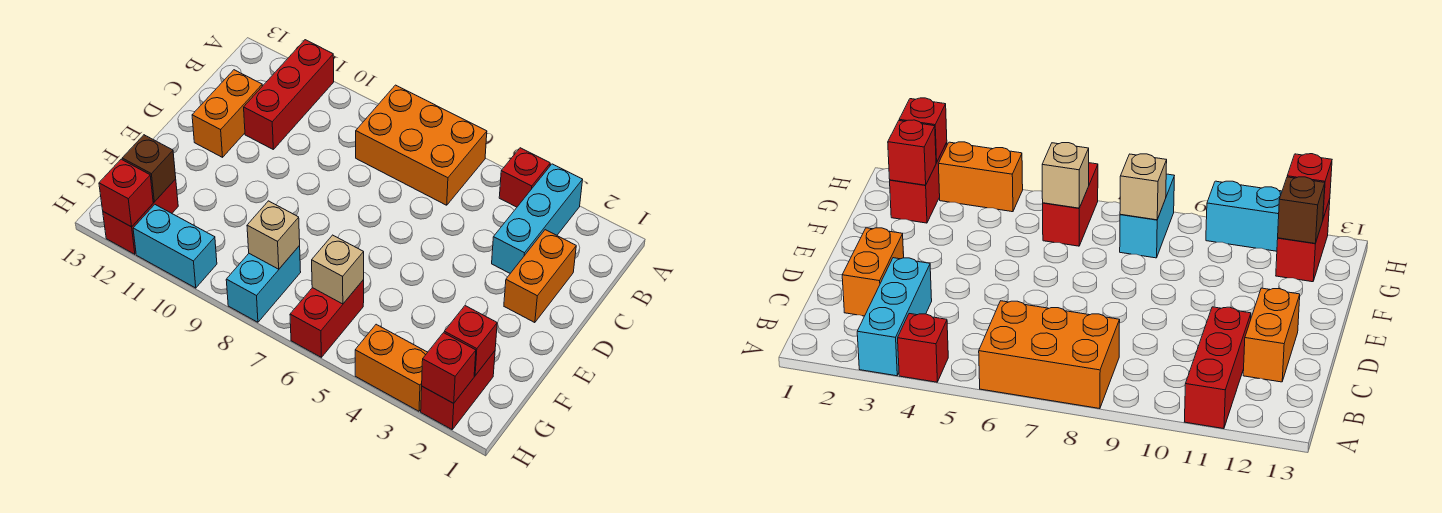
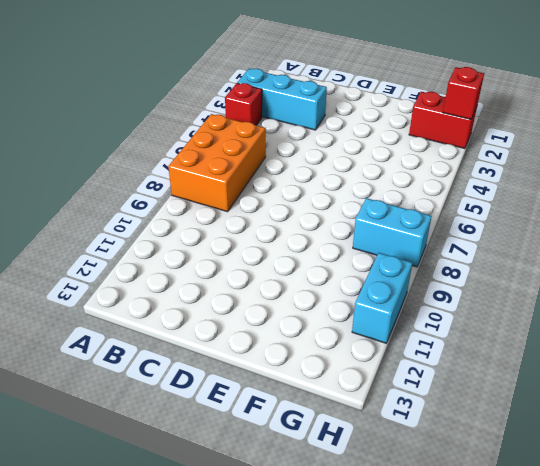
none -> red 1x3 brick [244,40,334,149]
none -> orange 1x2 brick [504,230,576,323]
none -> orange 1x2 brick [192,70,262,157]

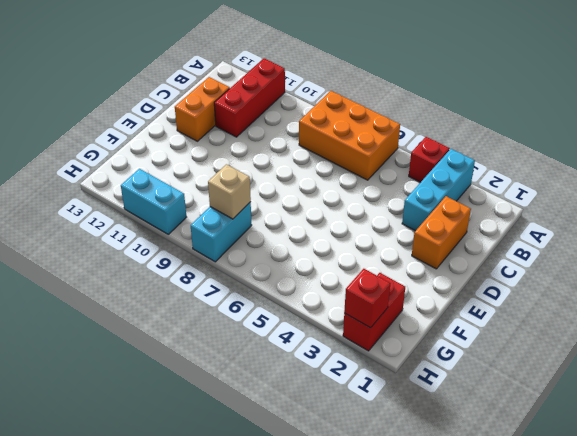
none -> red 1x2 brick [290,280,364,357]
none -> red 1x2 brick [103,179,178,254]
none -> orange 1x2 brick [355,324,428,411]

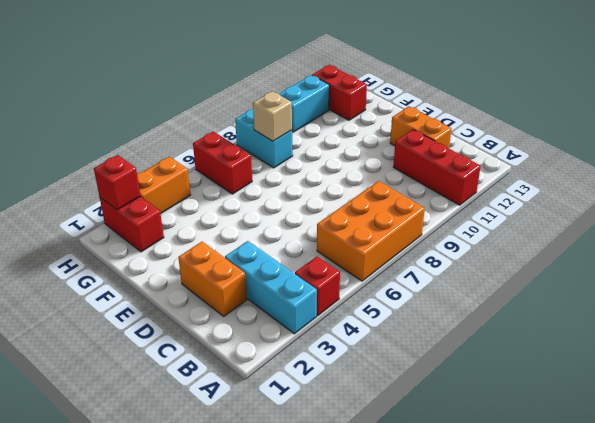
none -> red 1x1 brick [444,306,497,375]
none -> tan 1x1 brick [312,235,364,304]
none -> brown 1x1 brick [122,135,176,202]

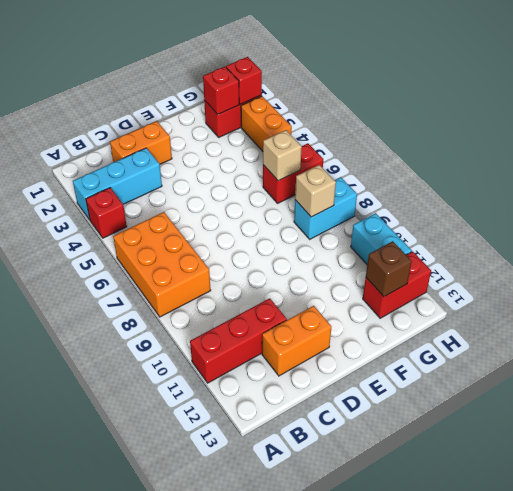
none -> red 1x1 brick [99,159,153,227]

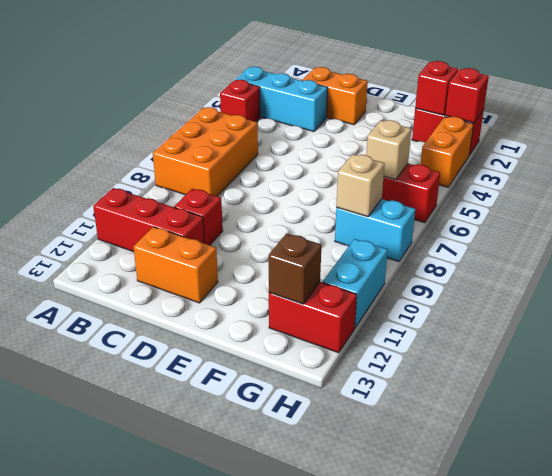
red 1x1 brick [174,189,223,245] -> red 1x1 brick moved to [99,159,153,227]

